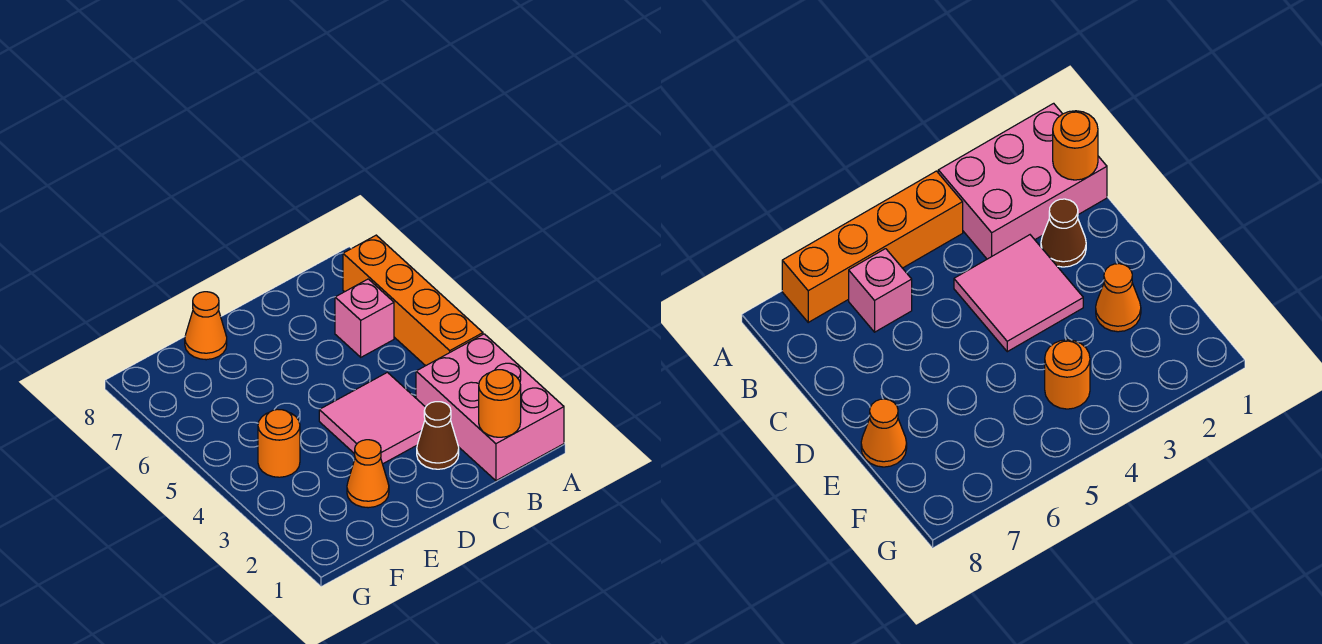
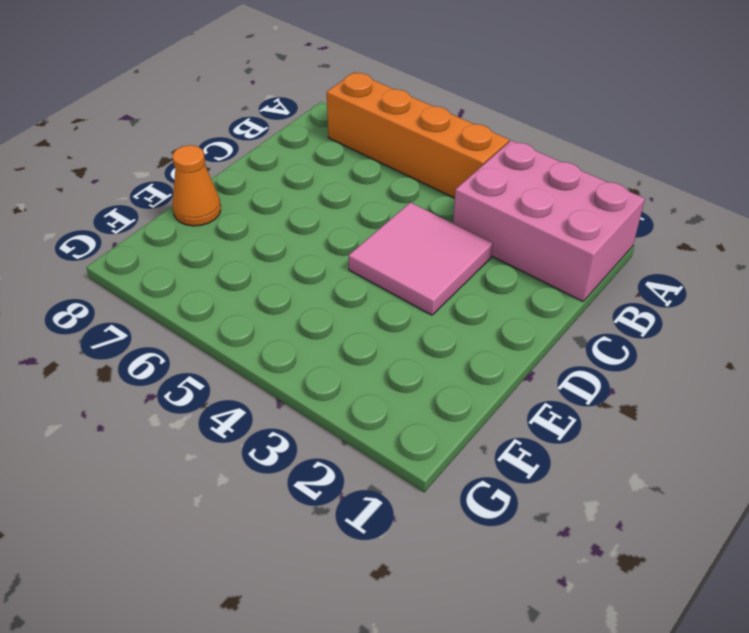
none -> pink 1x1 brick [335,279,394,357]
none -> brown 1x1 cone [417,402,459,469]

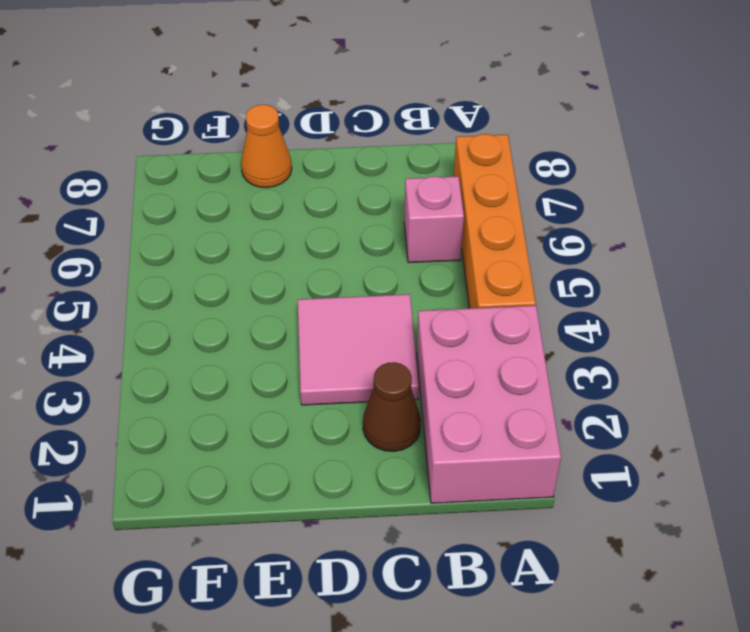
none -> orange 1x1 cone [347,440,389,508]
none -> orange 1x1 round brick [258,409,300,477]

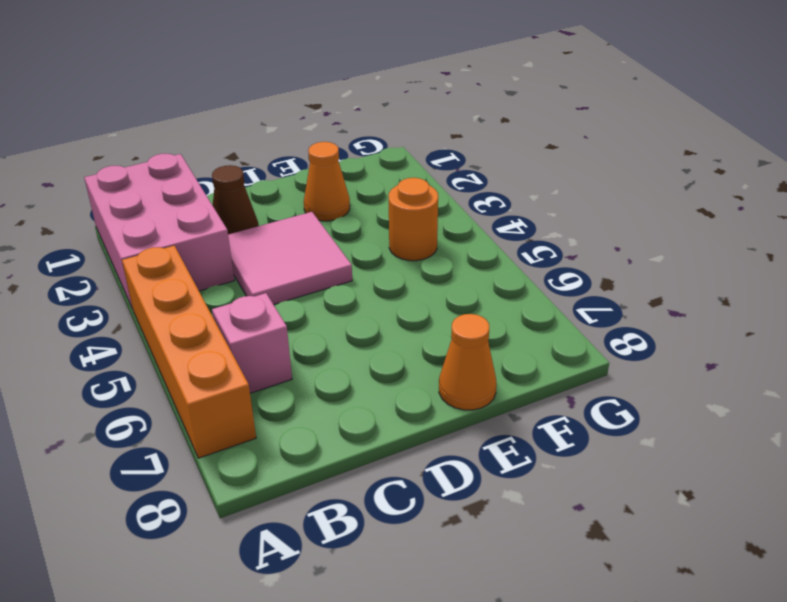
none -> orange 1x1 round brick [479,370,521,437]

